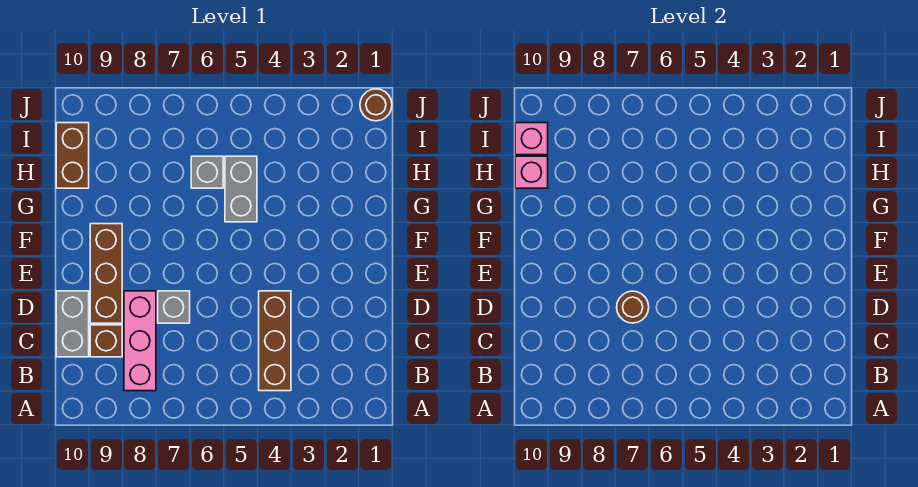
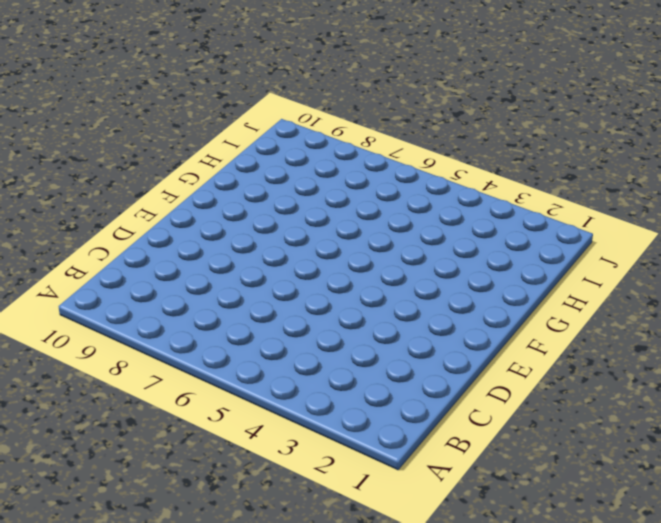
none -> brown 1x3 brick [259,291,291,391]
none -> pink 1x3 brick [124,291,156,391]
none -> brown 1x1 brick [90,325,122,357]

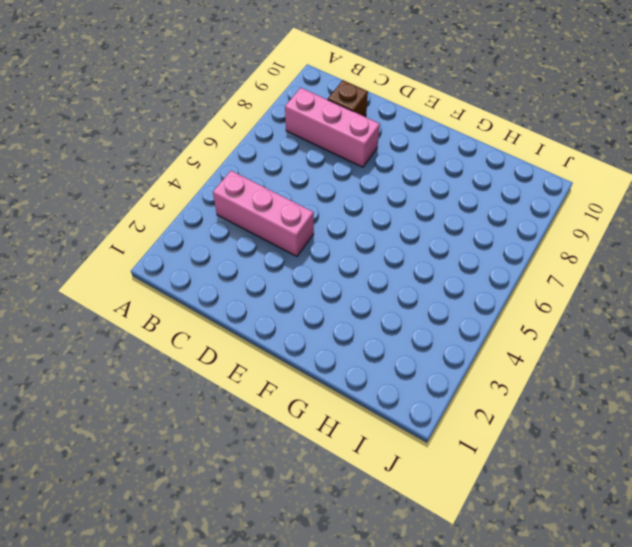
pink 1x3 brick [213,171,314,256] -> brown 1x3 brick [259,291,291,391]
none -> grey 1x2 brick [56,291,89,357]
none -> grey 1x1 brick [158,291,190,323]
none -> brown 1x3 brick [90,224,122,323]

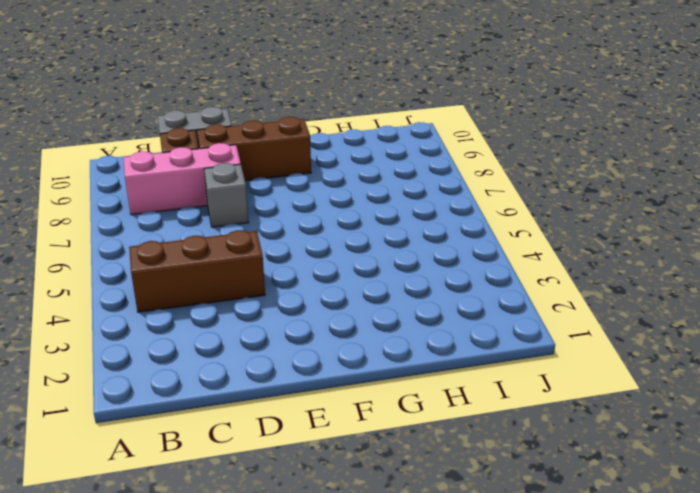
none -> grey 1x2 brick [225,156,257,222]
none -> grey 1x1 brick [191,156,223,188]
none -> brown 1x2 brick [56,123,89,188]

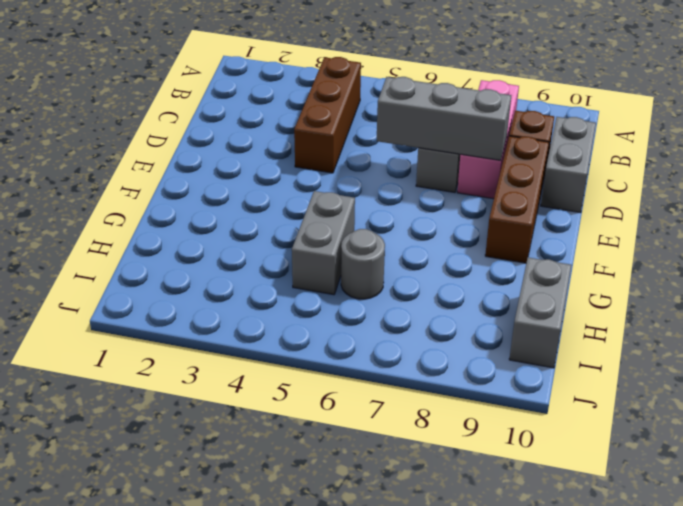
grey 1x3 brick [377,77,511,160] -> brown 1x1 round brick [617,291,649,323]
grey 1x1 round brick [341,229,385,299] -> grey 1x1 brick [191,156,223,188]
grey 1x2 brick [509,257,572,368] -> brown 1x2 brick [56,123,89,188]
none -> brown 1x1 round brick [360,89,392,121]
none -> pink 1x1 brick [515,156,548,188]
none -> pink 1x1 brick [515,123,548,155]

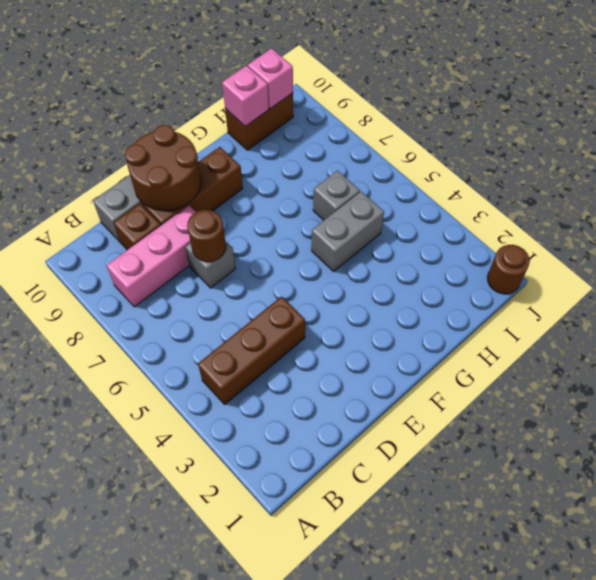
brown 2x2 round brick [125,125,201,211] -> none

